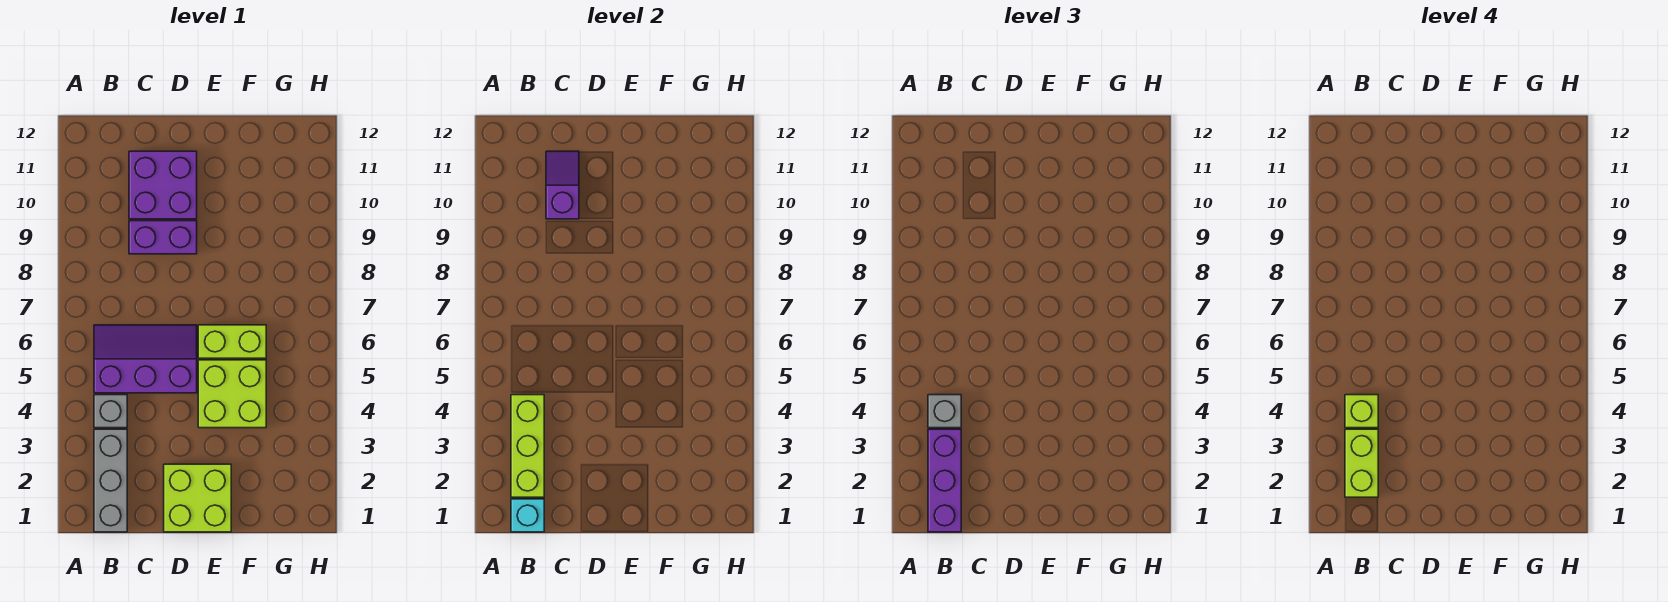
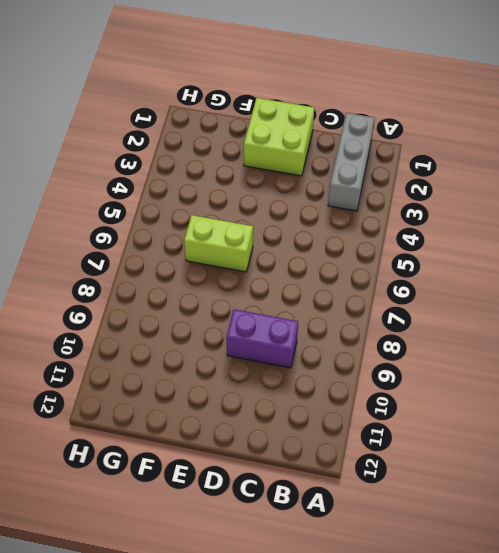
none -> grey 1x1 brick [94,395,127,428]
none -> purple 2x3 slope [94,325,197,393]
none -> purple 2x2 brick [129,151,197,219]

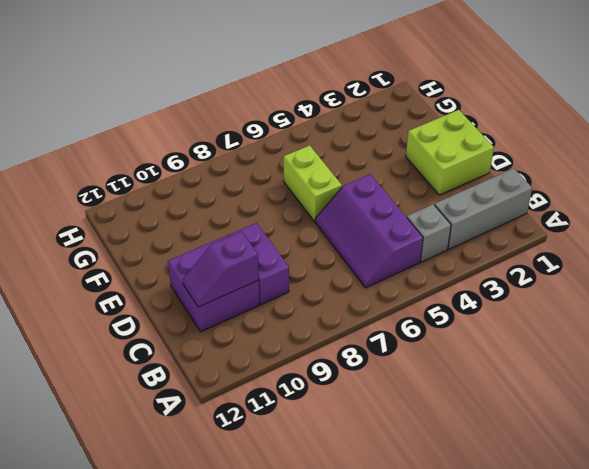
none -> lime 2x2 brick [198,360,266,428]
none -> cyan 1x1 brick [511,499,544,532]
none -> lime 1x3 brick [511,395,544,497]

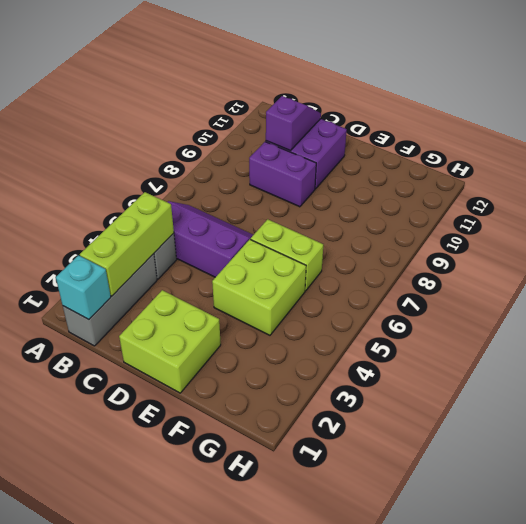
none -> purple 1x3 brick [928,429,961,532]
none -> grey 1x1 brick [928,395,961,428]
none -> lime 1x2 brick [1345,429,1378,497]

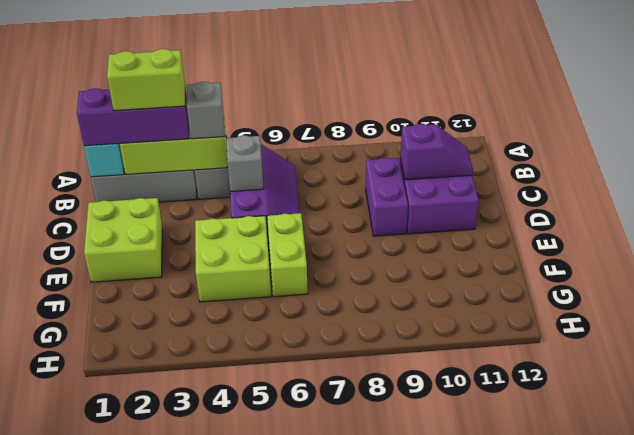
grey 1x1 brick [226,135,264,192] -> none
none -> lime 1x1 brick [1345,395,1378,428]

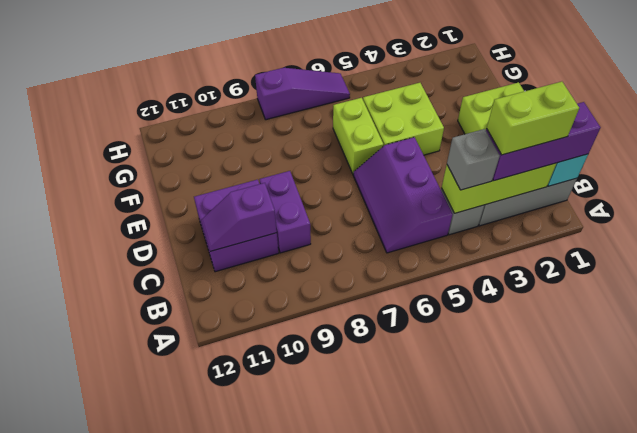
purple 1x3 slope [255,68,350,120] -> none
none -> lime 1x1 brick [1345,395,1378,428]

